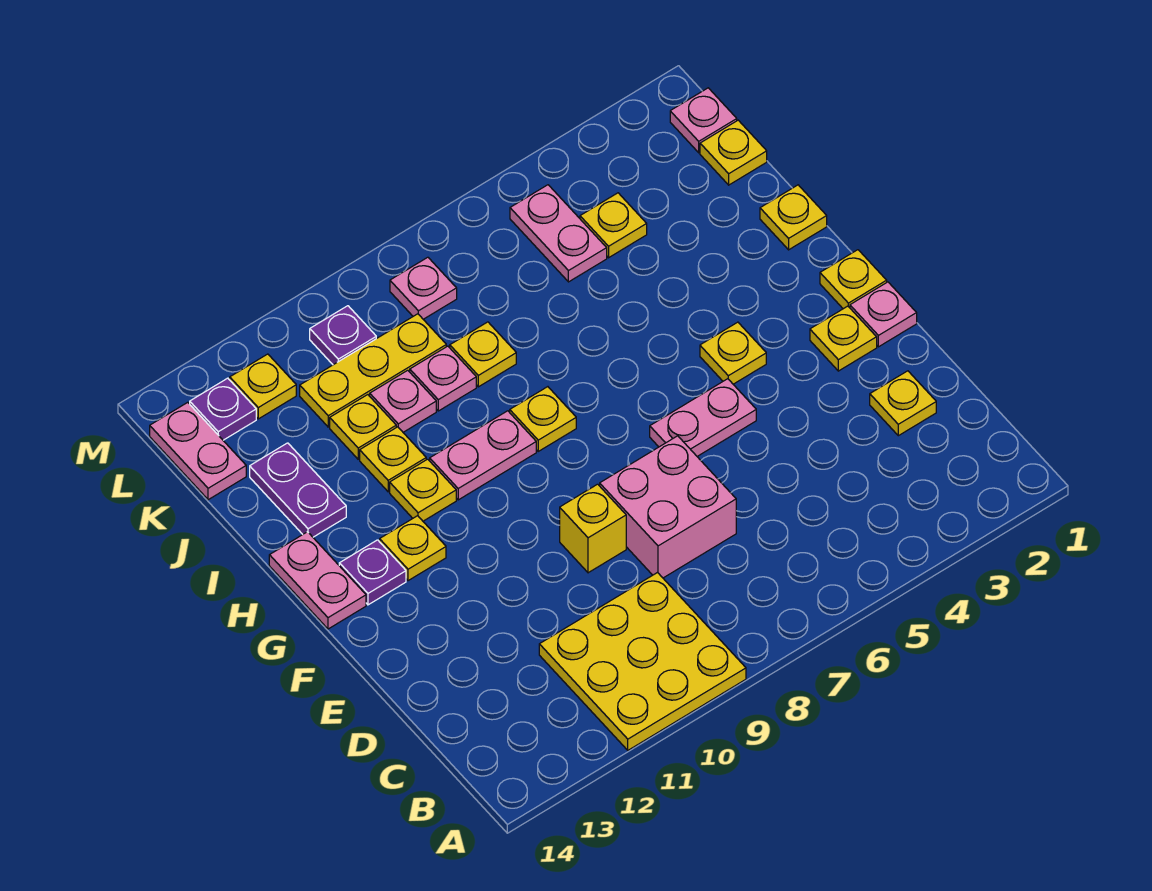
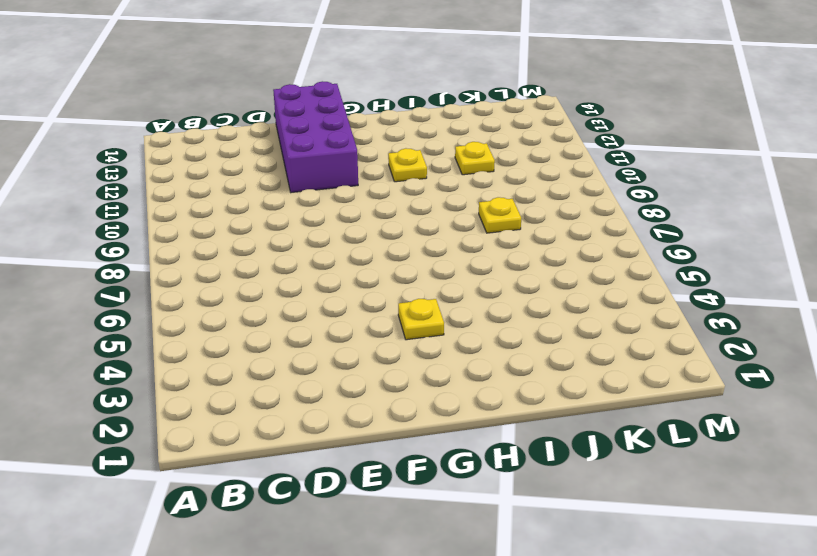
purple 2x4 brick [273,81,358,193] -> none
none -> yellow 3x3 plate [539,573,746,750]
none -> yellow 1x1 plate [870,371,936,436]
none -> pink 2x2 brick [600,436,736,578]
none -> yellow 1x1 brick [560,484,626,573]

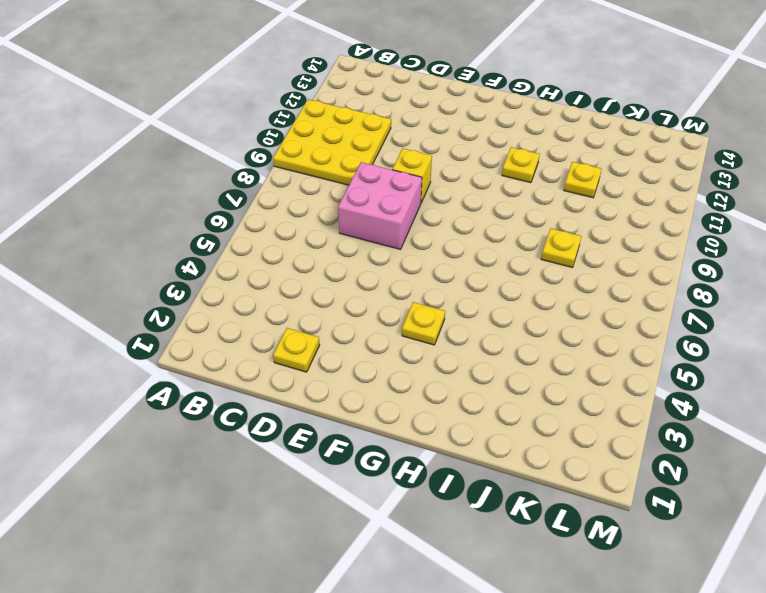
none -> pink 1x1 plate [850,282,917,347]
none -> yellow 1x1 plate [810,306,877,371]
none -> pink 1x2 plate [650,379,756,456]
none -> yellow 1x1 plate [820,250,887,309]

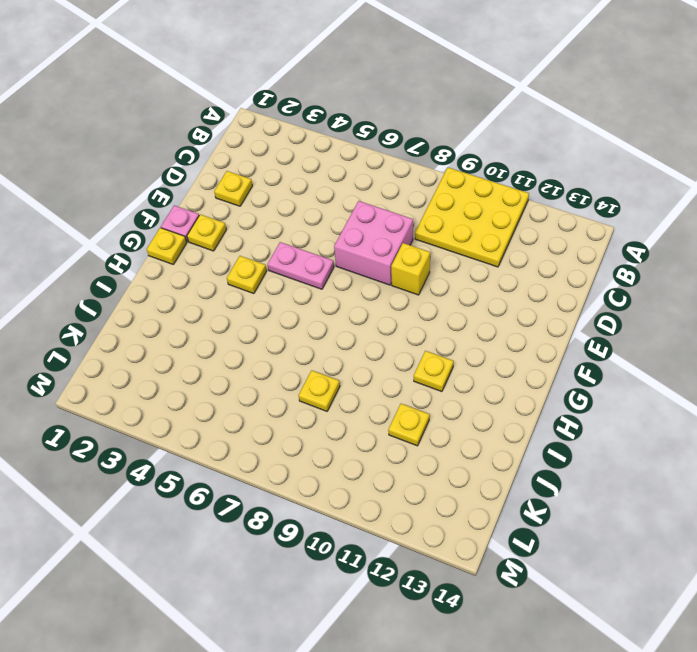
none -> yellow 1x1 plate [380,516,446,581]
none -> purple 1x1 plate [339,540,406,605]
none -> pink 1x2 plate [269,532,366,629]
none -> yellow 1x1 plate [510,387,576,451]

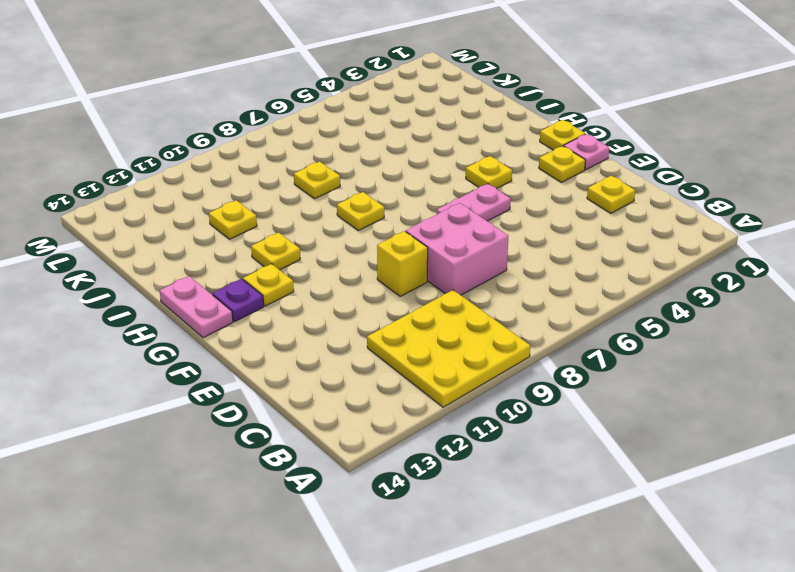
none -> pink 1x2 plate [430,411,536,500]
none -> yellow 1x1 plate [760,185,827,250]
none -> yellow 1x1 plate [360,427,426,492]
none -> purple 1x2 plate [250,443,346,537]

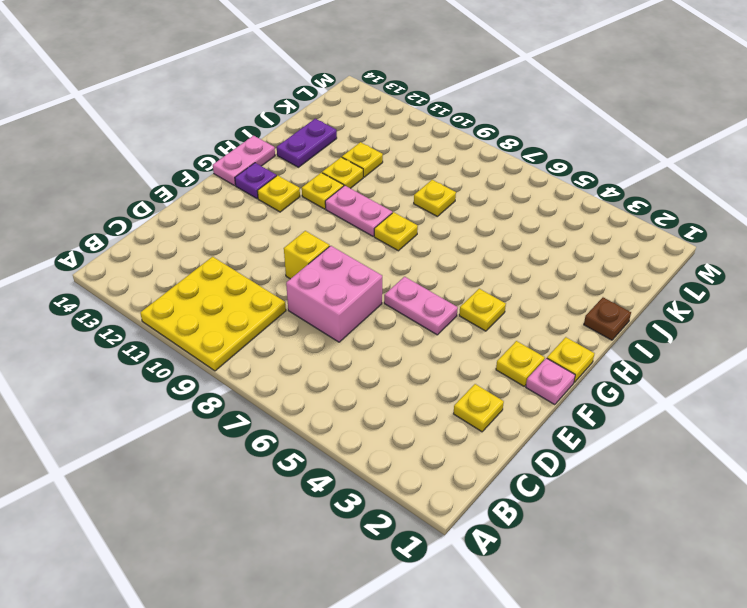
brown 1x1 plate [584,297,631,340] -> yellow 1x1 plate [760,185,827,250]
none -> pink 1x1 plate [410,346,476,411]
none -> pink 1x1 plate [370,370,436,432]
none -> yellow 1x1 plate [700,120,767,185]
none -> yellow 1x1 plate [580,193,647,258]

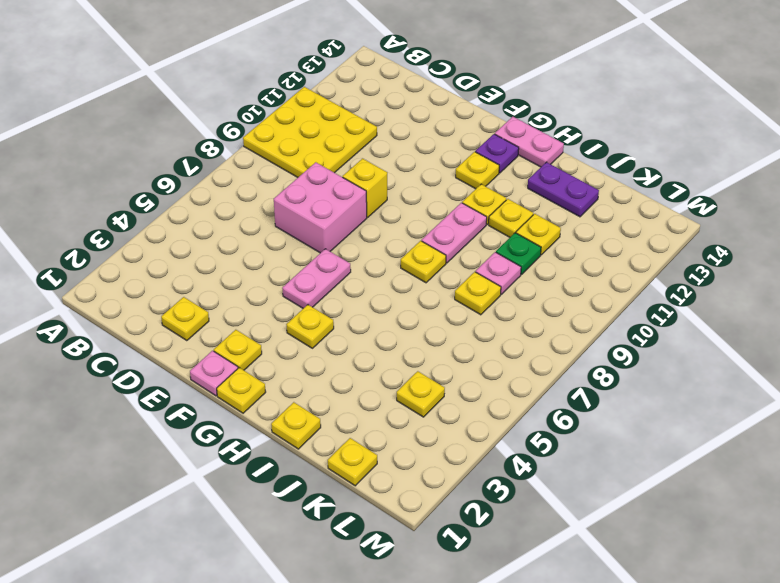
green 1x1 plate [496,233,541,275] -> pink 1x1 plate [370,370,436,432]
none -> pink 1x2 plate [510,185,607,282]
none -> yellow 1x3 plate [300,314,446,427]
none -> pink 1x2 plate [150,402,246,500]
none -> pink 1x1 plate [670,88,737,153]

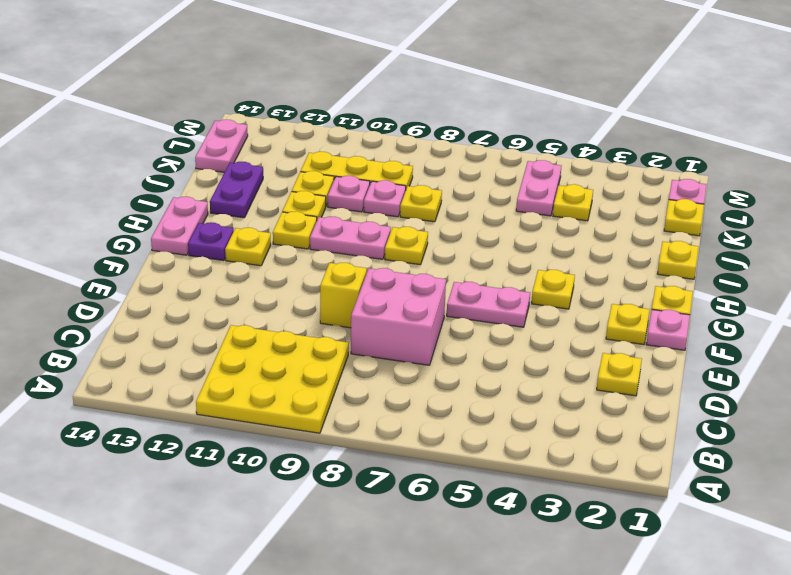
none -> pink 1x1 plate [390,257,457,319]
none -> purple 1x1 plate [310,306,376,365]
none -> yellow 1x1 plate [230,354,296,419]
none -> purple 1x1 plate [190,378,256,440]

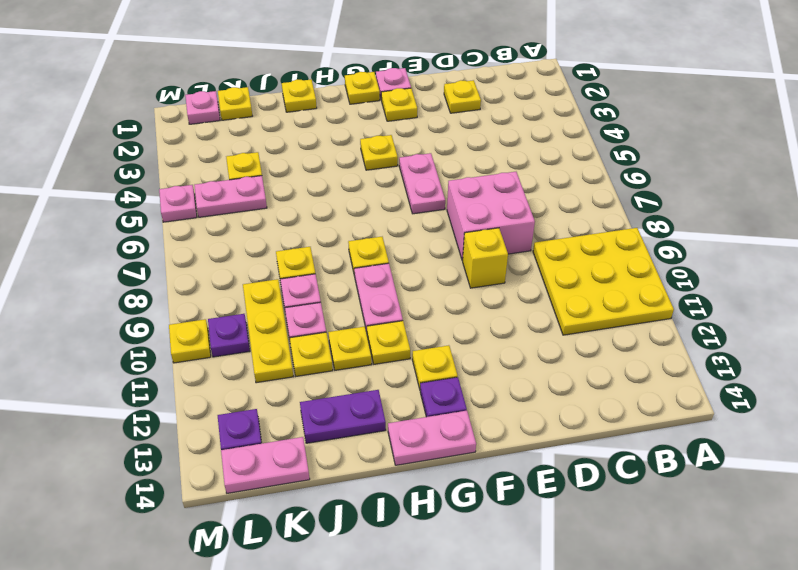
pink 1x1 plate [159,185,197,222] -> pink 1x1 plate moved to [390,257,457,319]
yellow 1x1 plate [169,319,211,363] -> yellow 1x1 plate moved to [230,354,296,419]

